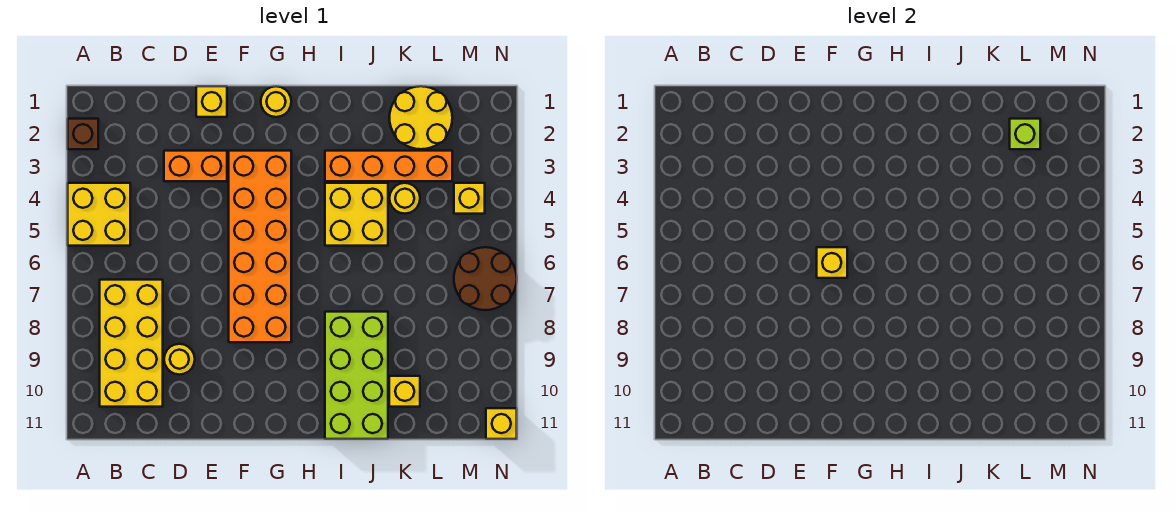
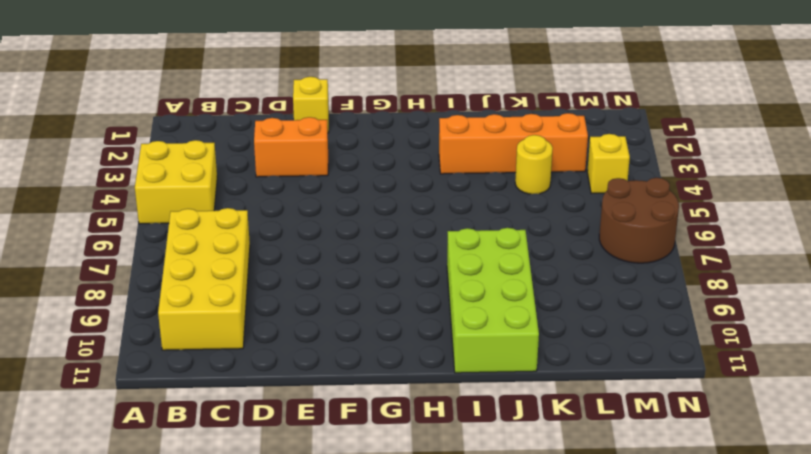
none -> brown 1x1 brick [68,119,98,149]
none -> yellow 1x1 round brick [164,344,195,375]
none -> orange 2x6 brick [229,151,291,342]

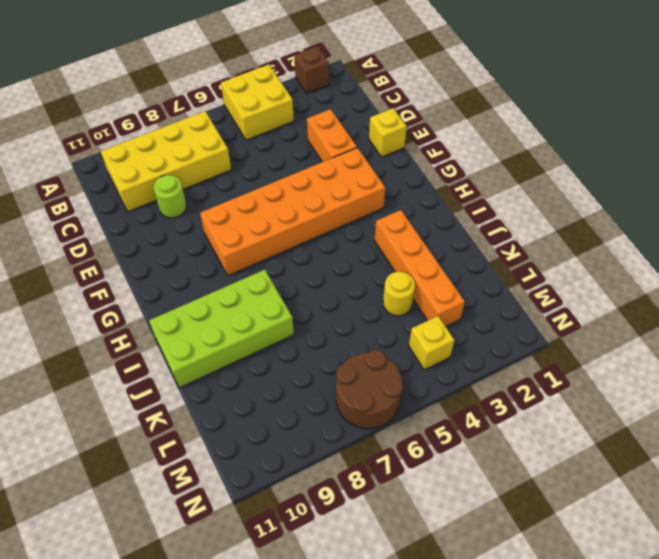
lime 1x1 round brick [153,175,186,218] -> yellow 1x1 round brick [164,344,195,375]
none -> yellow 1x1 round brick [261,86,291,117]
none -> yellow 2x2 brick [325,183,388,246]
none -> yellow 2x2 round brick [390,86,452,149]

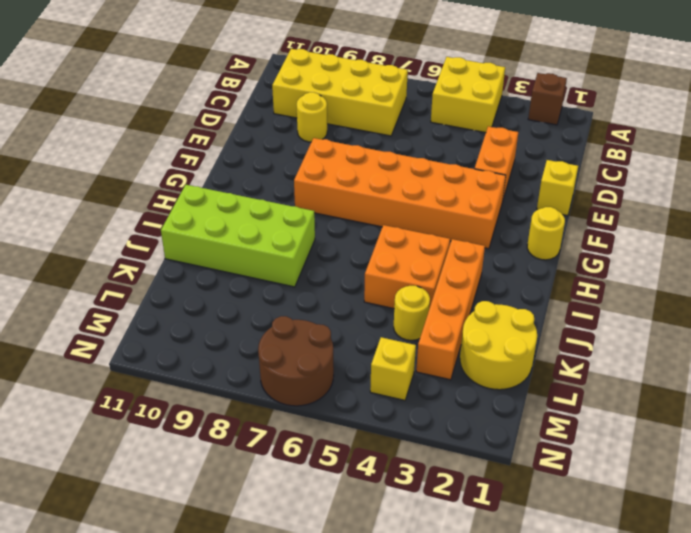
orange 2x2 brick [364,225,450,309] -> yellow 2x2 brick [325,183,388,246]
none -> yellow 1x1 brick [389,376,420,407]
none -> yellow 1x1 brick [486,408,517,439]
none -> yellow 1x1 brick [817,247,847,278]

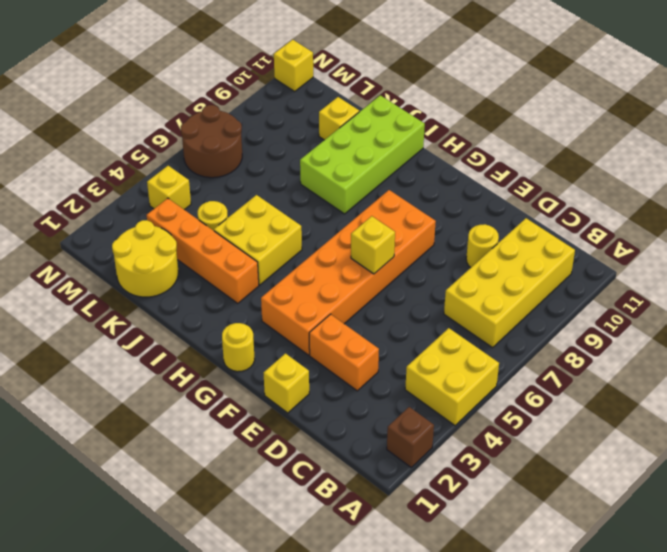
none -> lime 1x1 brick [1010,119,1040,149]

